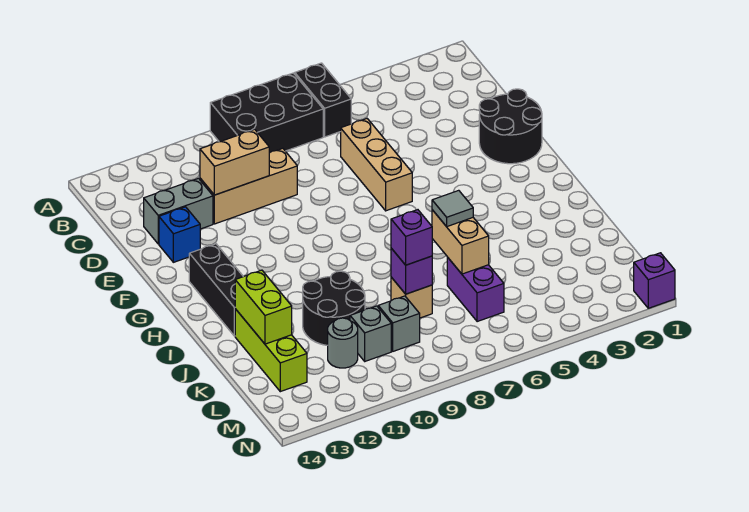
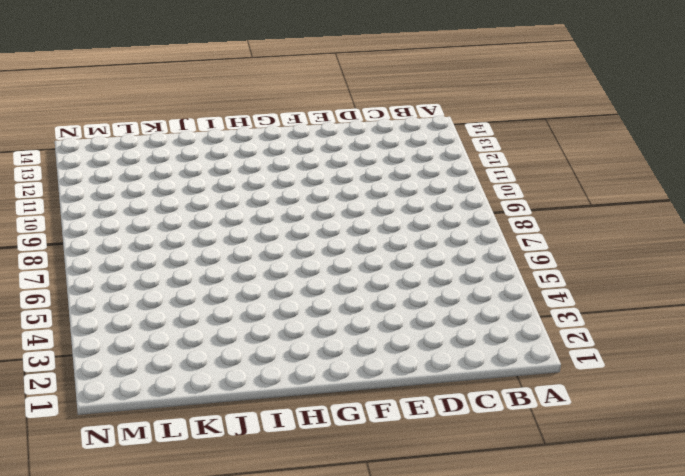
none -> black 1x2 brick [295,63,351,137]
none -> black 2x3 brick [210,73,323,153]
none -> tan 1x3 brick [341,119,412,211]

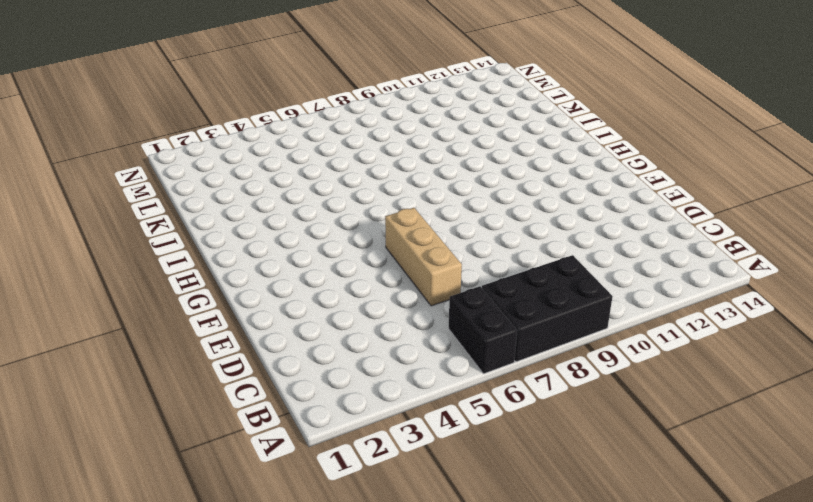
none -> tan 1x3 brick [200,148,297,224]
none -> grey 1x2 brick [144,178,213,244]
none -> black 2x2 round brick [479,89,542,164]

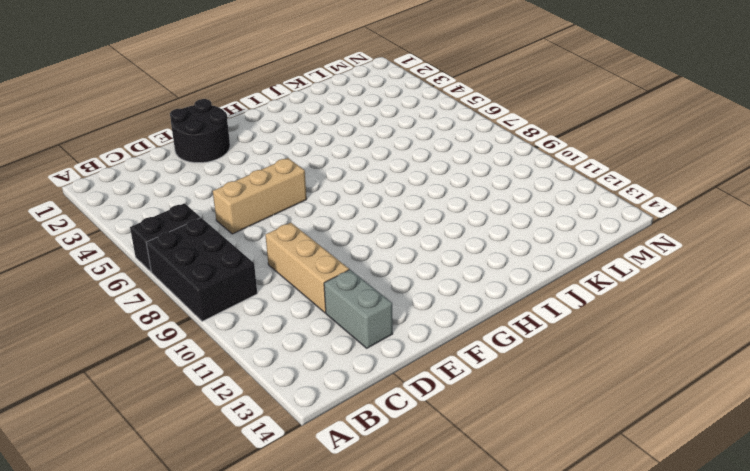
none -> blue 1x1 brick [159,207,200,262]
none -> black 1x3 brick [189,244,243,336]
none -> black 2x2 round brick [303,271,365,345]

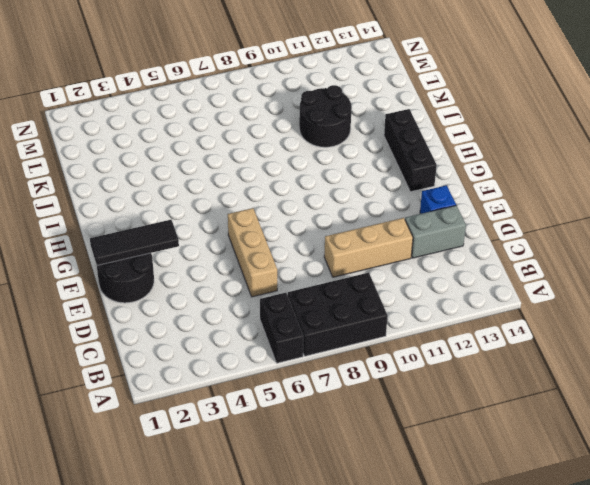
black 1x3 tile [90,220,179,265] -> none
none -> lime 1x3 brick [235,309,307,392]
none -> purple 1x2 brick [447,257,504,322]
none -> tan 1x1 brick [391,277,432,318]

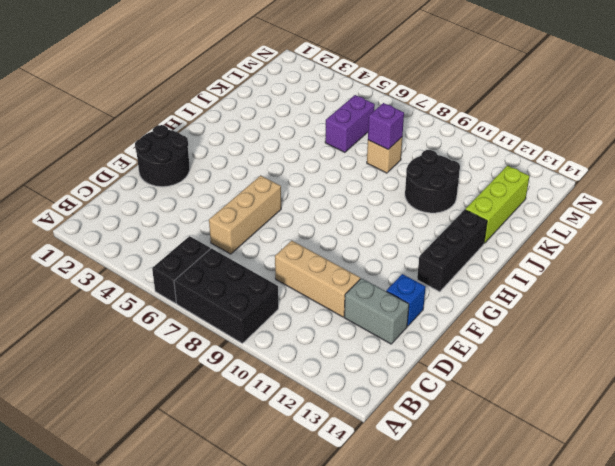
none -> grey 1x1 brick [378,296,420,351]
none -> grey 1x1 brick [350,306,391,361]
none -> grey 1x1 round brick [328,318,358,368]

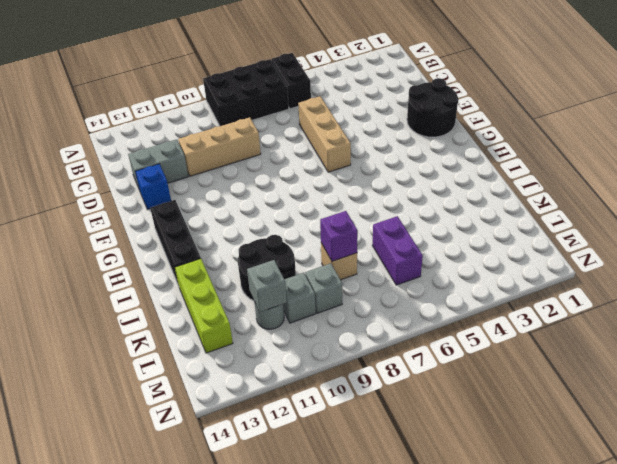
grey 1x1 brick [247,260,287,312] -> none
none -> purple 1x1 brick [634,253,675,308]
none -> tan 1x2 brick [200,129,269,195]
none -> tan 1x2 brick [432,210,489,274]

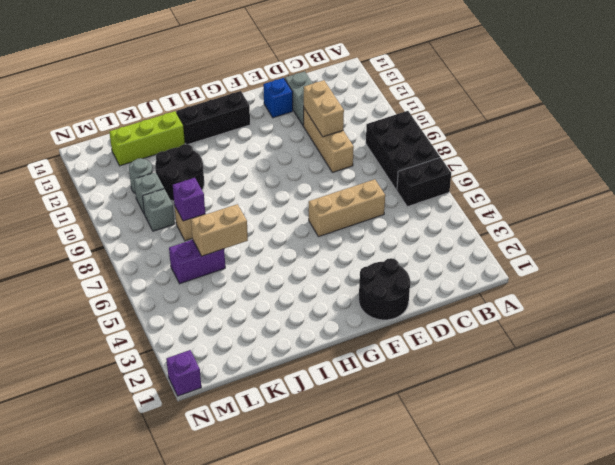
none -> lime 1x2 brick [235,270,292,344]
none -> grey 1x1 tile [432,190,473,227]
none -> purple 1x1 brick [391,210,432,265]

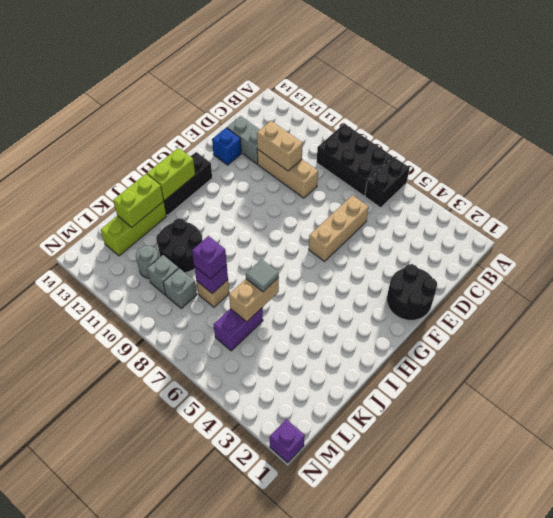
lime 1x2 brick [147,148,195,200] -> none

